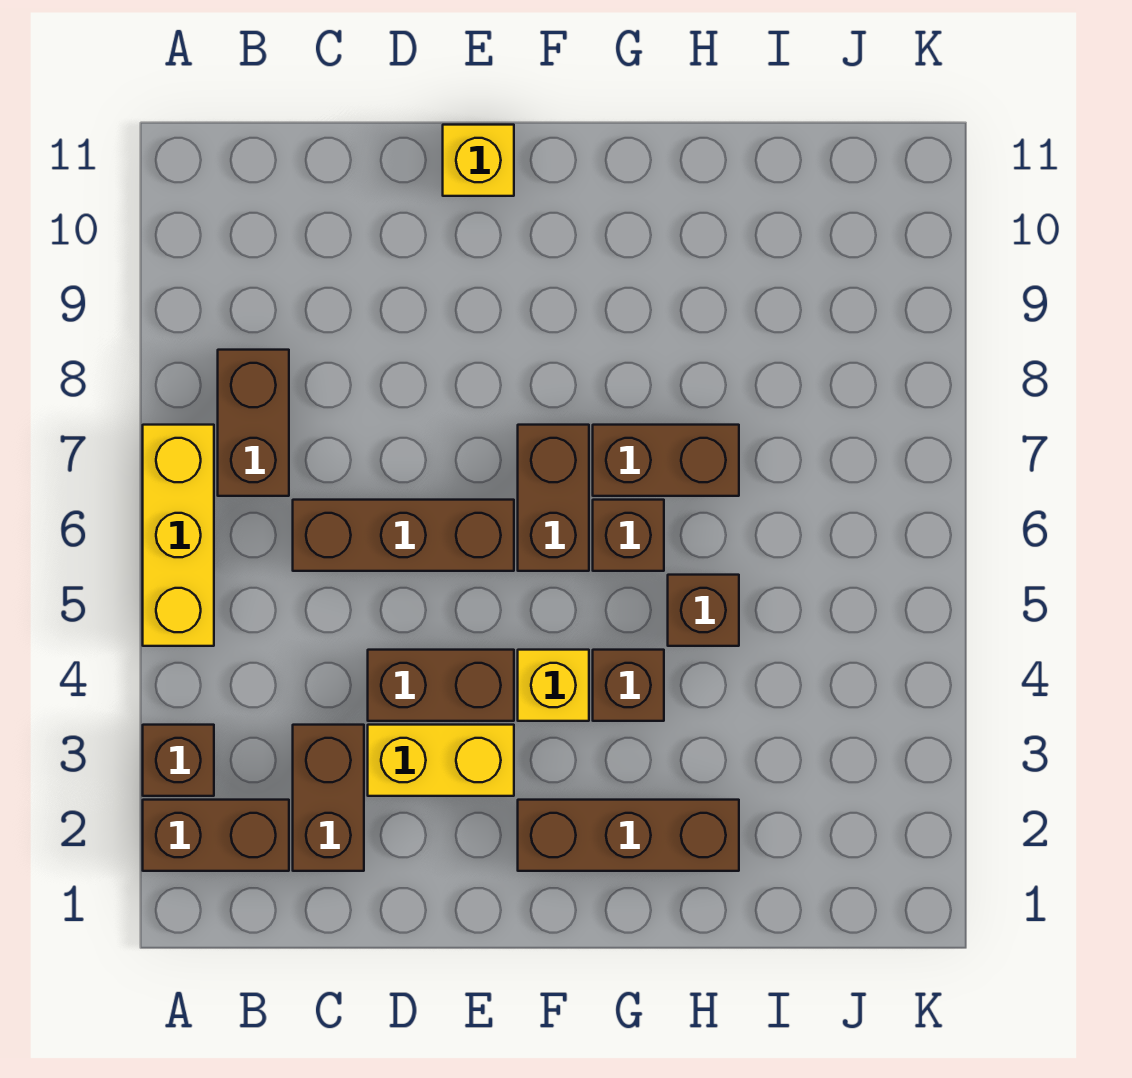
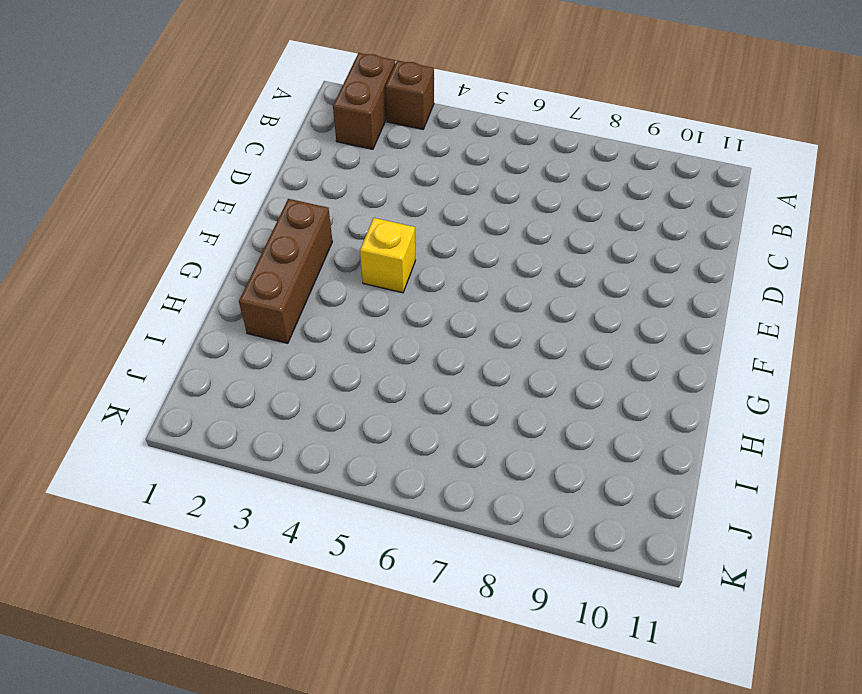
none -> yellow 1x3 brick [143,425,214,646]
none -> brown 1x2 brick [218,350,289,496]
none -> brown 1x2 brick [293,725,364,871]

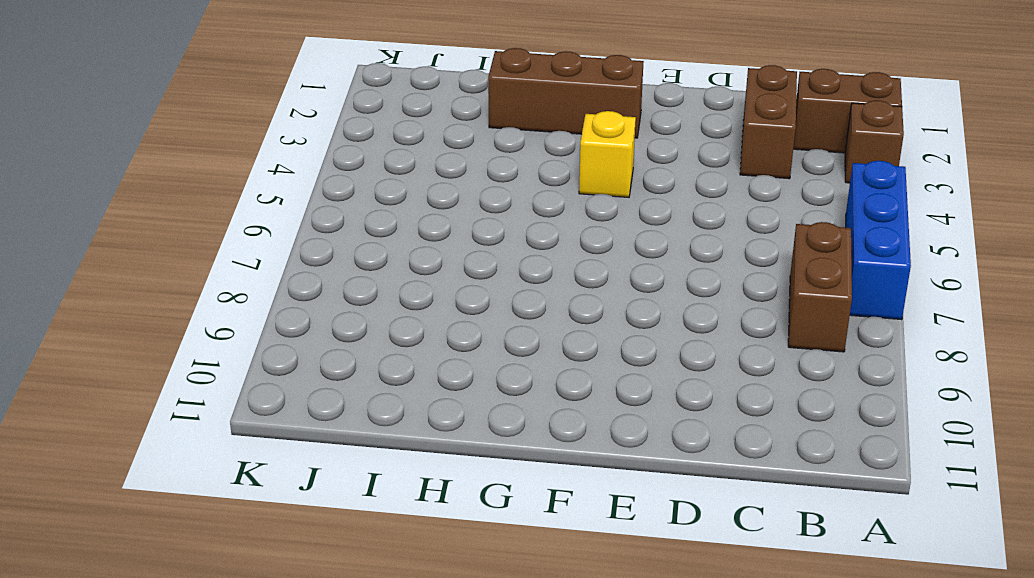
blue 1x3 brick [846,161,911,320] -> yellow 1x3 brick [143,425,214,646]
none -> brown 1x3 brick [293,500,514,571]
none -> yellow 1x2 brick [368,725,514,796]
none -> brown 1x2 brick [368,650,514,721]

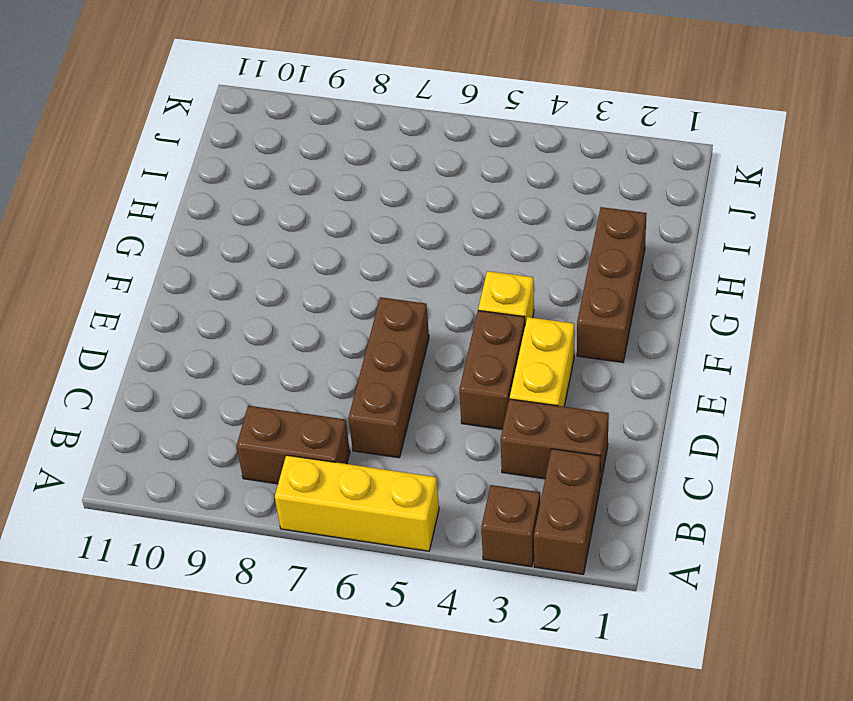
none -> yellow 1x1 brick [443,125,514,196]
none -> brown 1x2 brick [518,425,589,571]
none -> brown 1x1 brick [593,650,664,721]

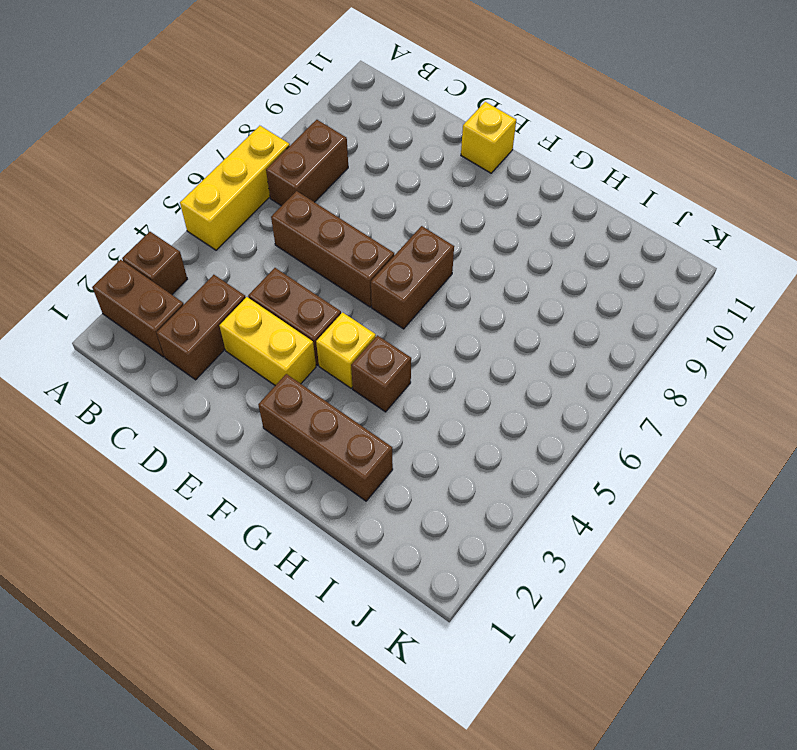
none -> brown 1x1 brick [593,500,664,571]
none -> brown 1x2 brick [593,425,739,496]
none -> brown 1x1 brick [668,575,739,646]

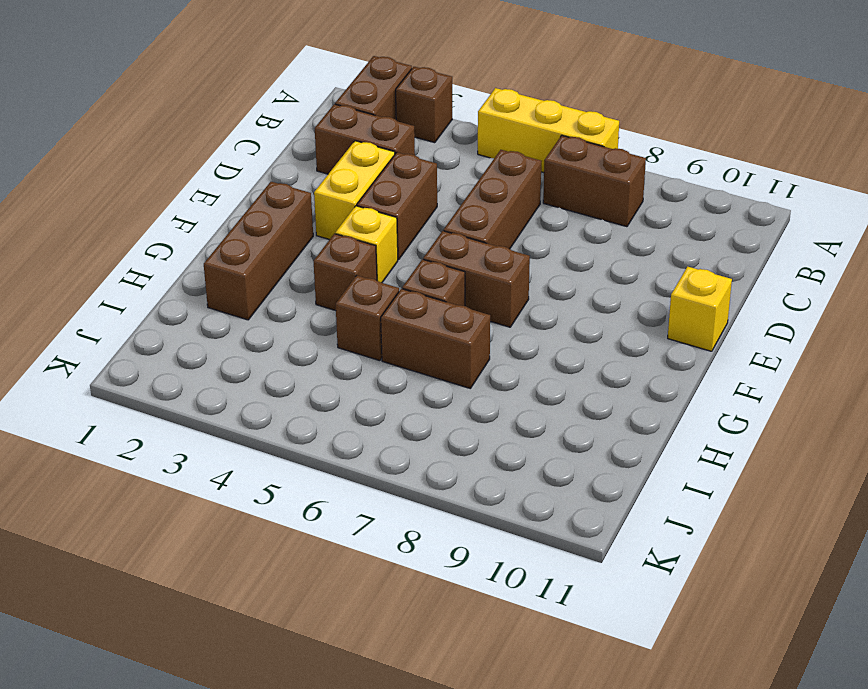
brown 1x2 brick [381,289,490,389] -> brown 1x2 brick turned to [593,425,739,496]

